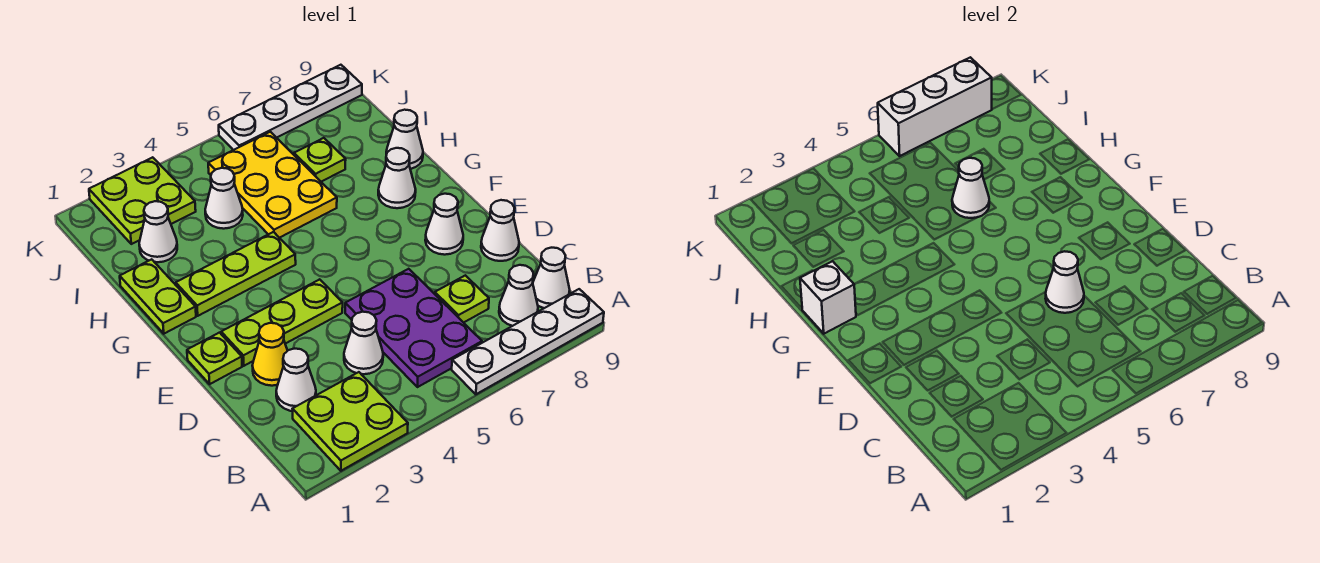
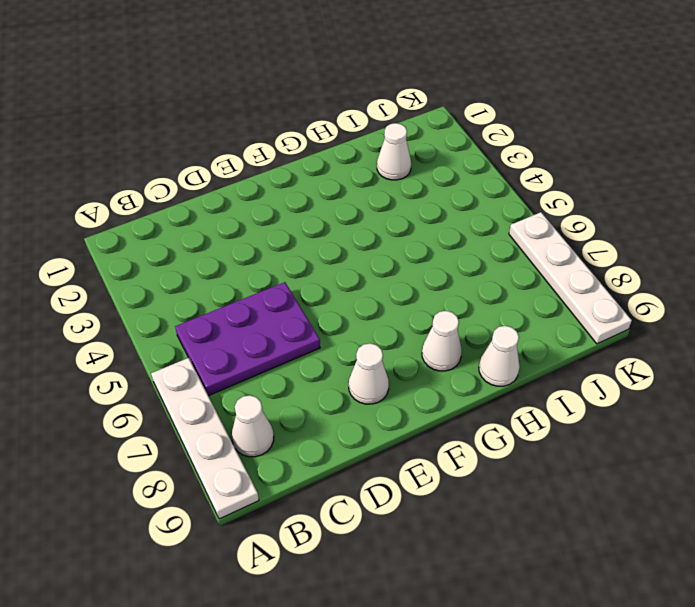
none -> lime 2x2 plate [293,372,408,471]
none -> white 1x1 cone [533,248,570,308]
none -> white 1x1 cone [276,349,316,411]

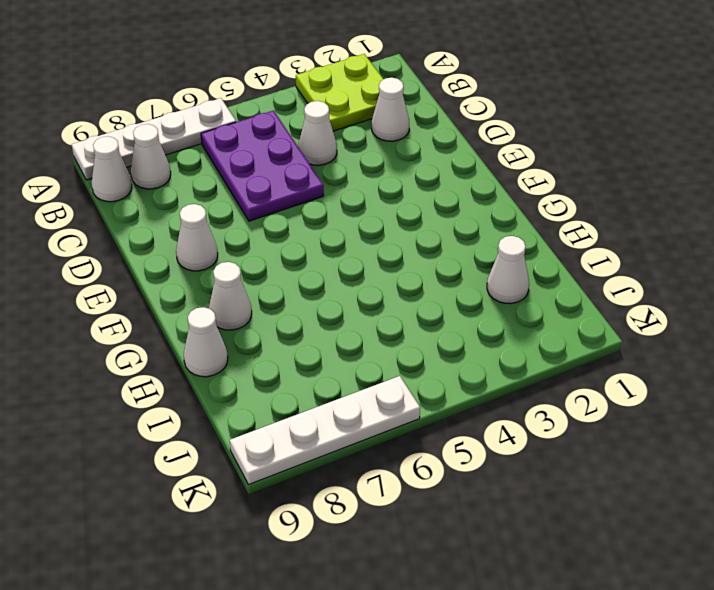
none -> lime 1x1 plate [435,275,489,323]
none -> yellow 1x1 cone [252,323,288,386]
none -> white 1x1 cone [481,200,519,261]

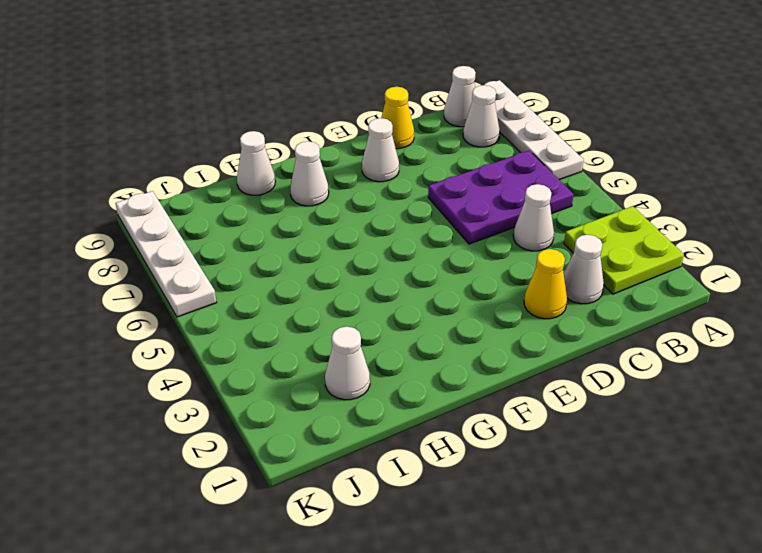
yellow 1x1 cone [381,87,414,149] -> white 1x1 cone [481,200,519,261]
none -> lime 1x1 plate [435,275,489,323]
none -> lime 1x1 plate [187,333,242,384]
none -> lime 1x3 plate [221,279,343,366]

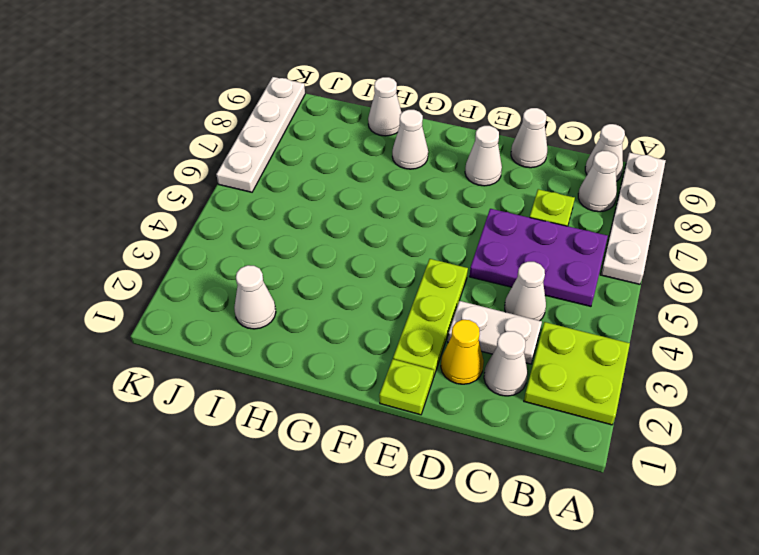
white 1x2 plate [448,301,542,364] -> none
none -> lime 1x2 plate [120,259,196,334]
none -> lime 1x3 plate [176,232,296,316]
none -> yellow 2x3 plate [208,132,337,238]

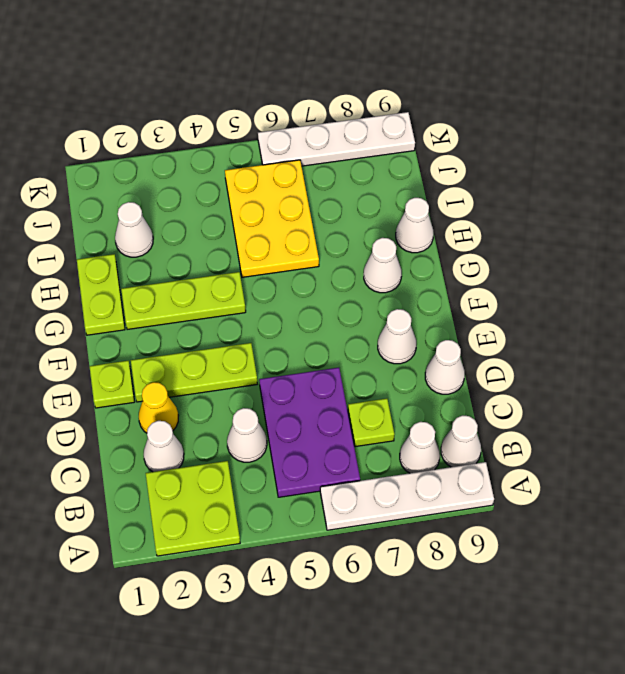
none -> white 1x1 cone [205,168,243,229]
none -> lime 1x1 plate [294,138,346,182]
none -> lime 2x2 plate [89,157,196,244]

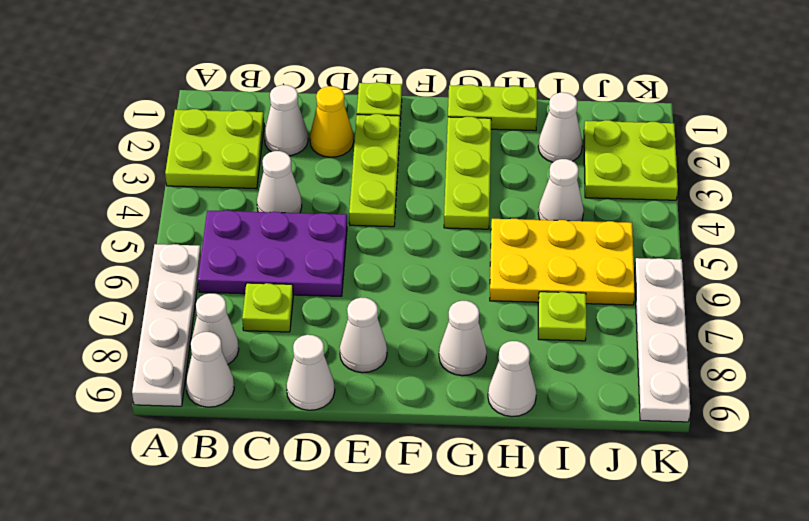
none -> white 1x1 cone [1046,251,1084,313]
none -> white 1x1 brick [800,261,856,334]
none -> white 1x1 cone [952,158,989,218]

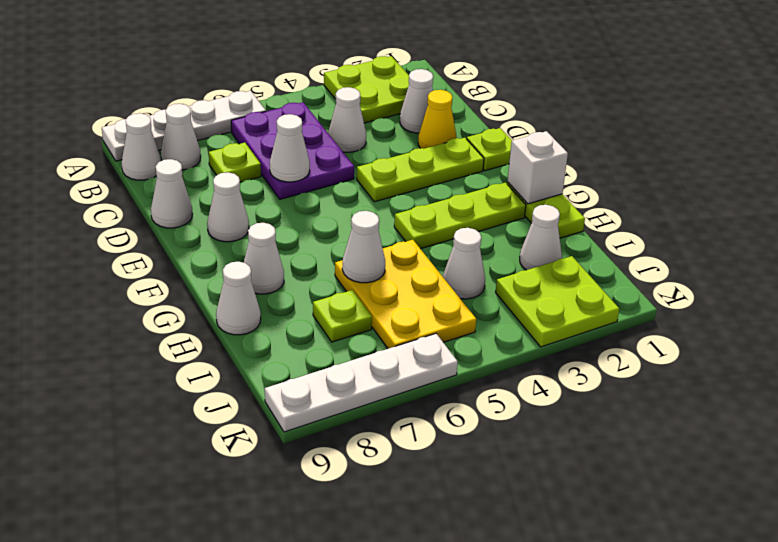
none -> white 1x3 brick [878,57,992,156]

